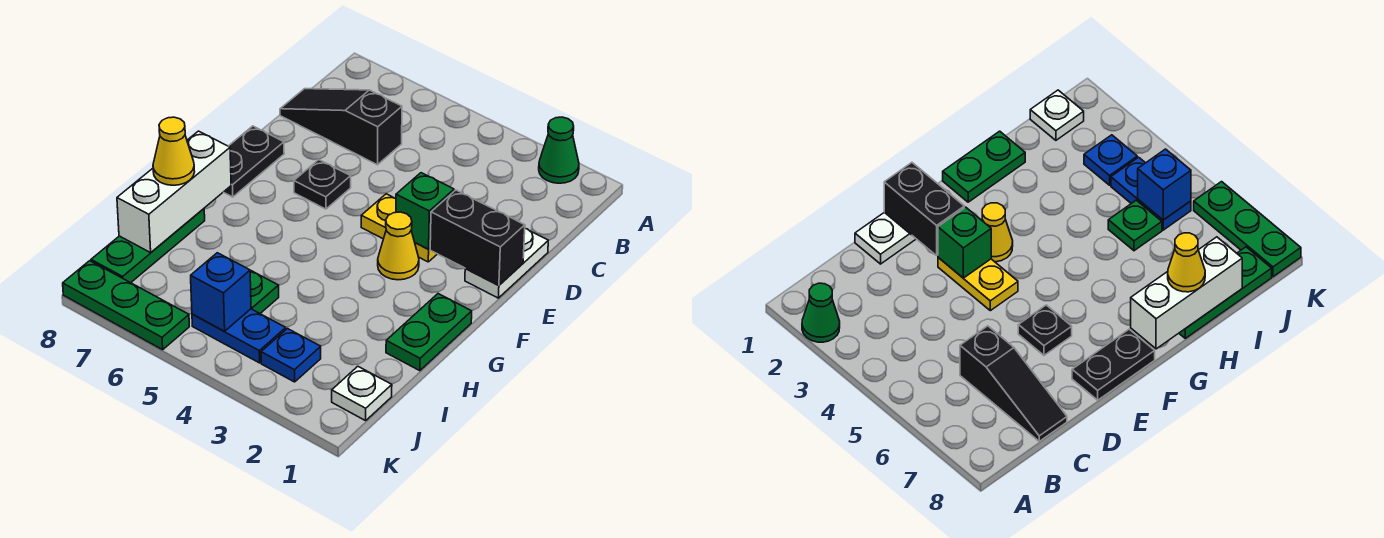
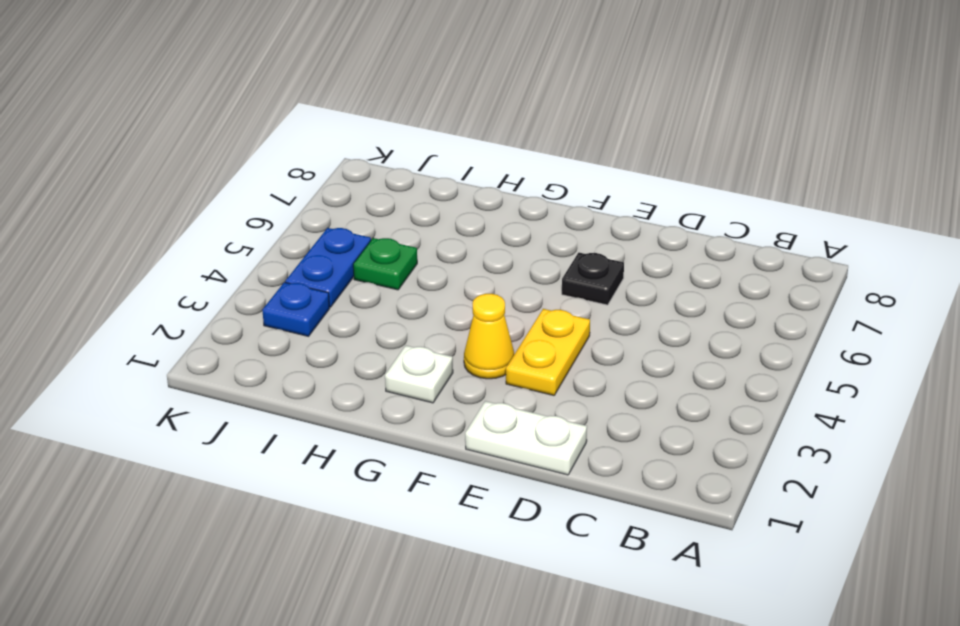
white 1x1 plate [385,345,453,403] -> white 1x1 plate moved to [332,366,392,421]
none -> green 1x1 cone [539,117,579,183]
none -> black 1x3 slope [280,89,402,165]
none -> black 1x2 plate [224,126,284,197]

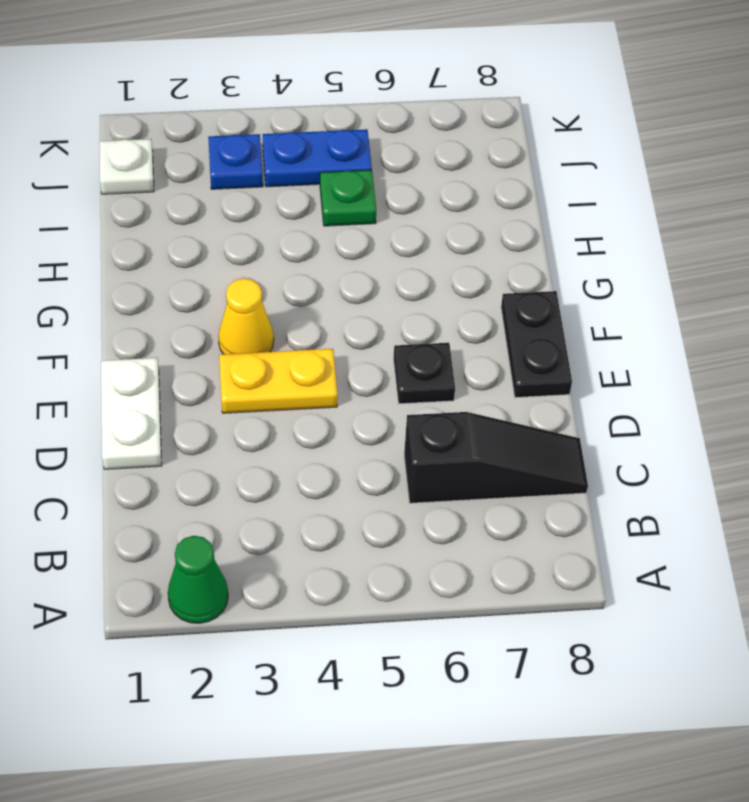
none -> green 1x2 plate [386,294,472,371]
none -> green 1x3 plate [91,209,205,283]
none -> green 1x3 plate [63,261,189,350]

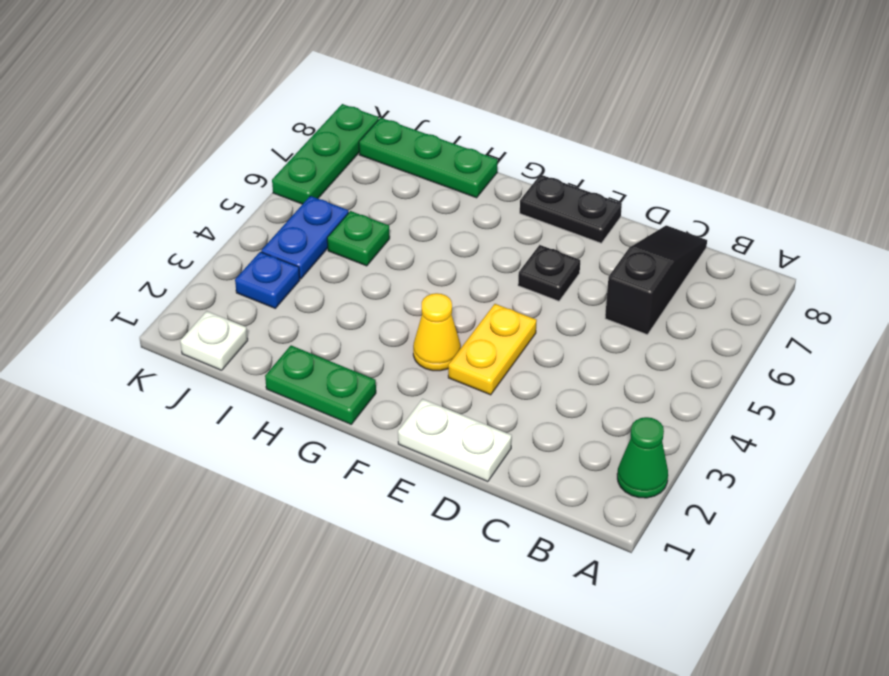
none -> black 1x2 brick [430,190,525,285]
none -> green 1x1 brick [396,173,454,249]
none -> white 1x3 brick [117,131,231,253]

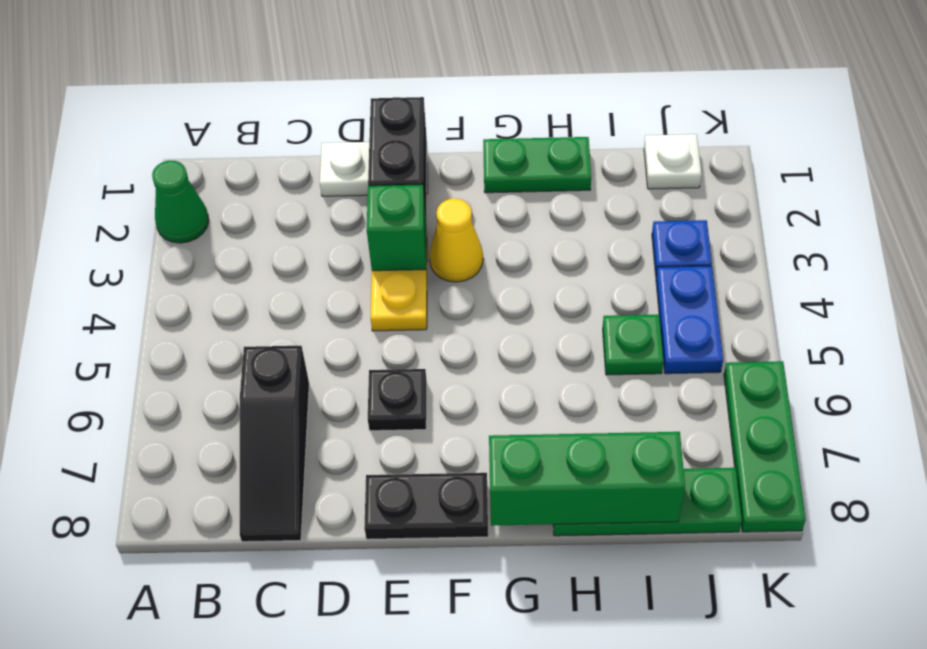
green 1x3 brick [489,432,685,526] -> white 1x3 brick [117,131,231,253]
none -> blue 1x1 brick [191,253,251,331]
none -> yellow 1x1 cone [153,117,195,185]

